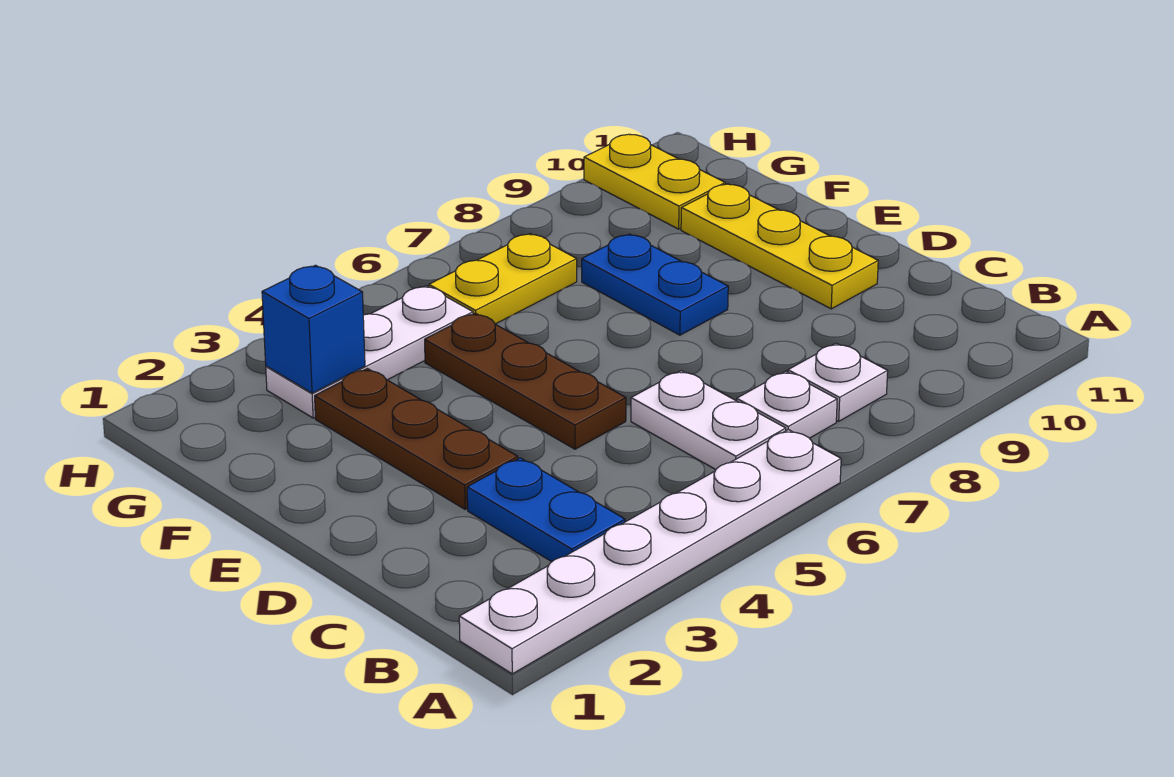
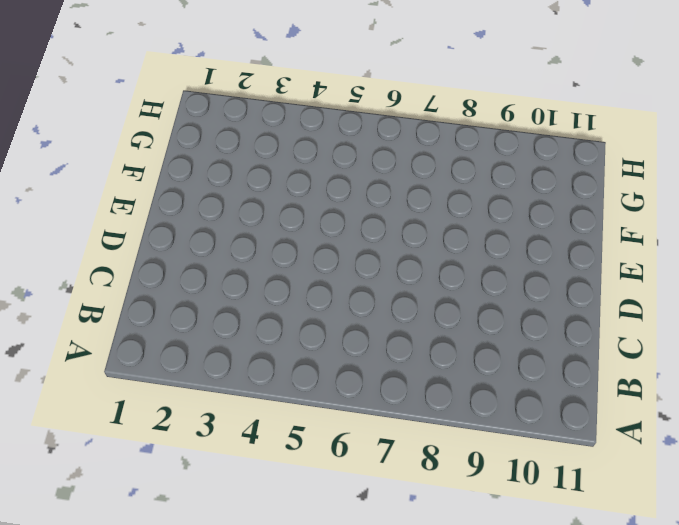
none -> white 1x6 plate [459,430,841,674]
none -> blue 1x2 plate [467,458,625,562]
none -> white 1x2 plate [631,371,786,469]

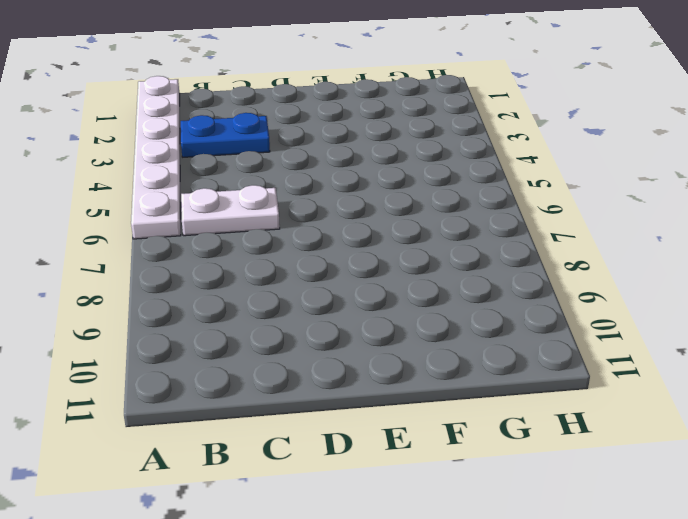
none -> white 1x1 plate [737,371,837,438]
none -> white 1x1 plate [788,343,888,421]
none -> brown 1x3 plate [315,369,518,509]

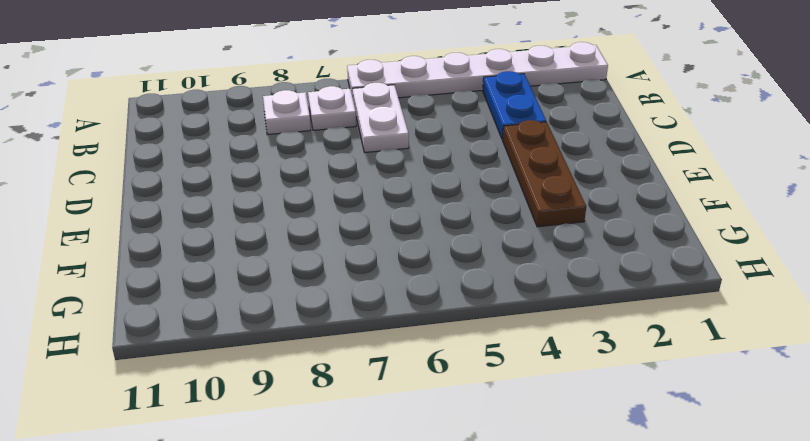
none -> brown 1x3 plate [425,313,626,449]
none -> yellow 1x3 plate [681,184,878,309]
none -> blue 1x2 plate [582,234,728,335]

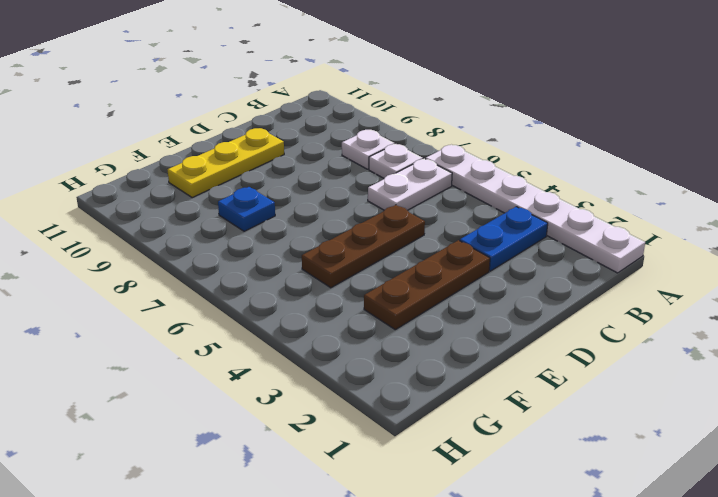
blue 1x1 plate [218,187,275,231] -> blue 1x2 plate [582,234,728,335]
none -> white 1x3 plate [266,286,473,418]
none -> yellow 1x2 plate [429,234,577,324]
none -> yellow 1x2 plate [584,134,725,229]

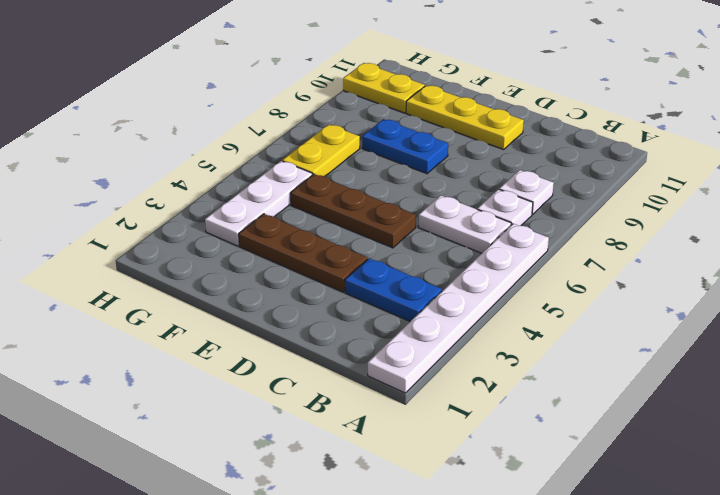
none -> blue 1x1 brick [262,265,365,393]

